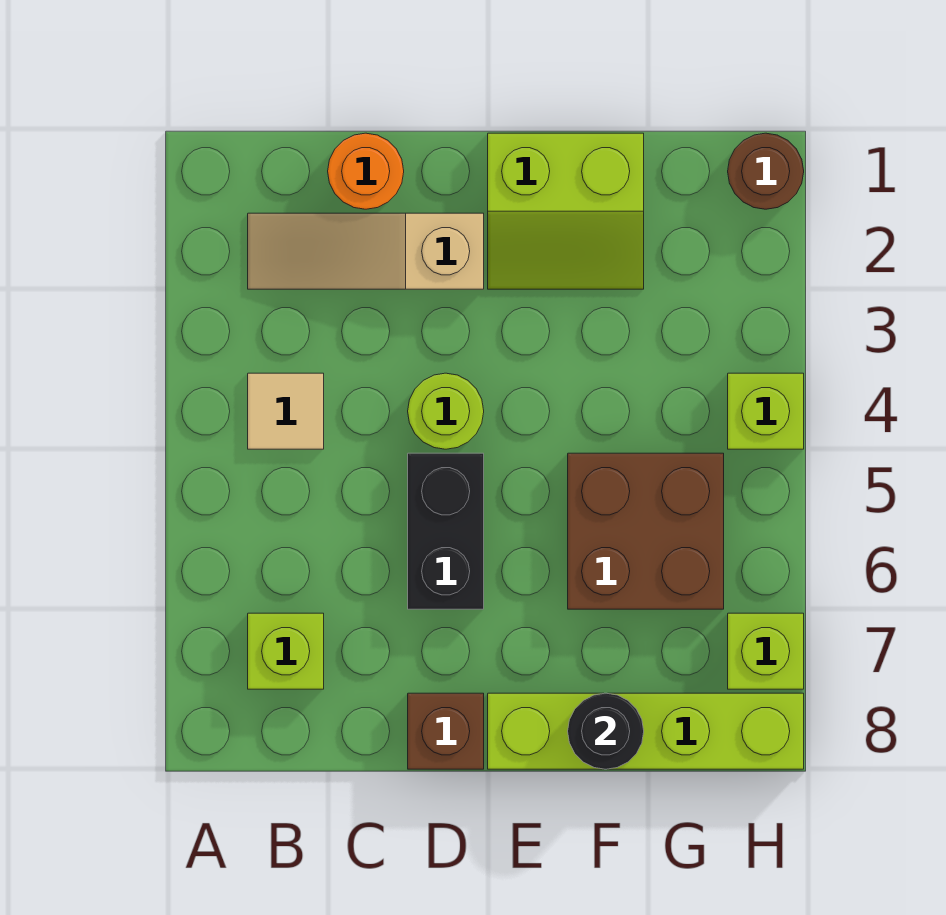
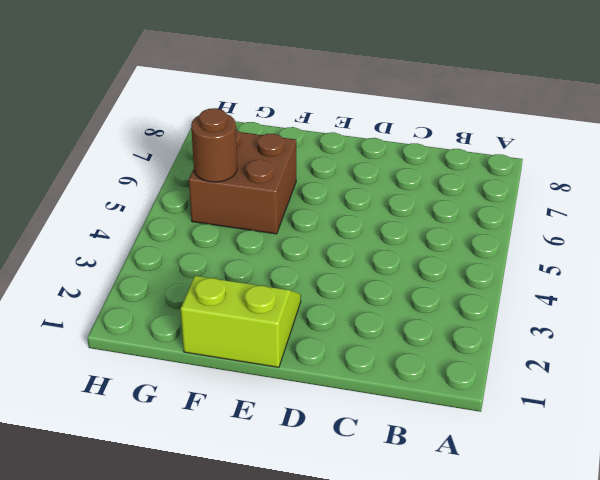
brown 1x1 round brick [191,108,237,182] -> brown 1x1 round brick moved to [728,133,804,209]
none -> tan 1x3 slope [248,213,484,289]
none -> tan 1x1 tile [248,373,324,449]
none -> lime 1x1 brick [248,613,324,689]

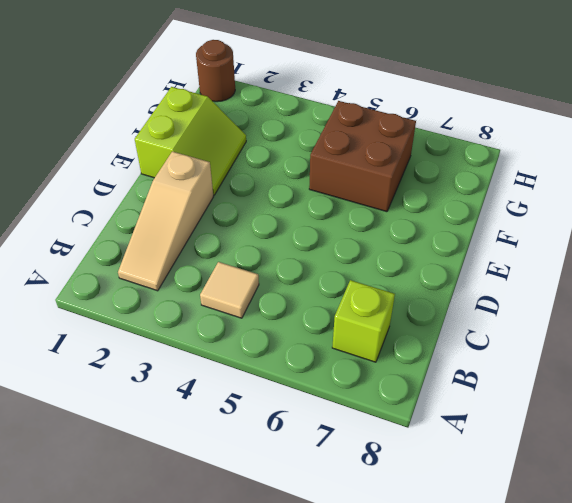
none -> orange 1x1 round brick [328,133,404,209]
none -> lime 1x1 round brick [408,373,484,449]
none -> black 1x2 brick [408,453,484,609]

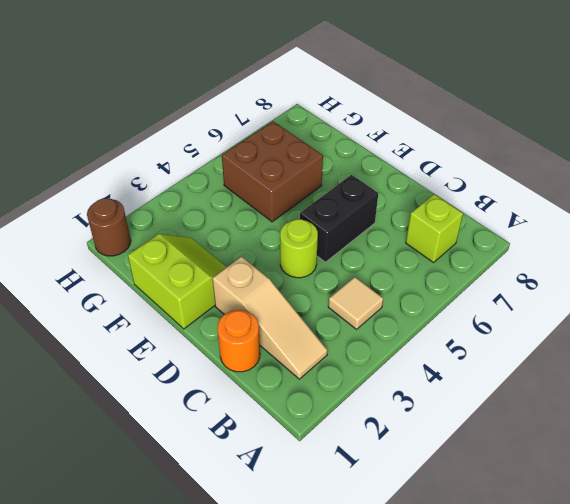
none -> brown 1x1 brick [408,693,484,769]
none -> lime 1x4 brick [488,693,804,769]
none -> lime 1x1 brick [728,373,804,449]

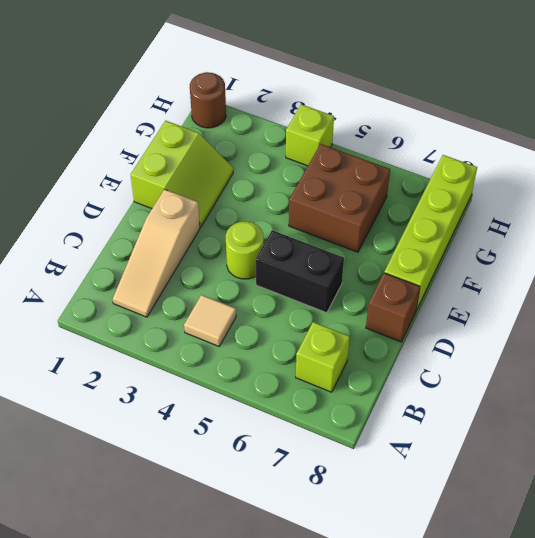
none -> orange 1x1 round brick [328,133,404,209]
none -> lime 1x1 brick [728,613,804,689]
none -> black 1x1 round brick [568,693,644,769]

